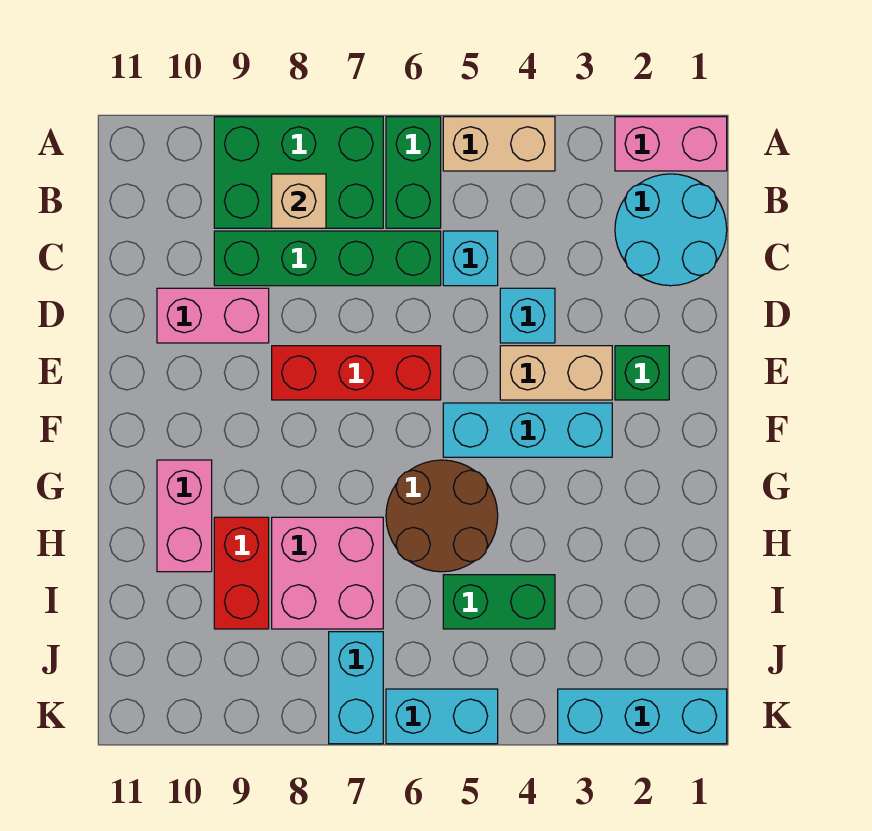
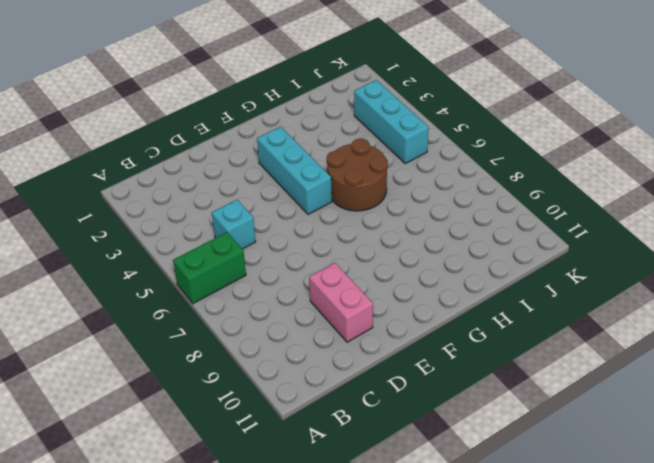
cyan 1x3 brick [354,80,429,163] -> cyan 1x3 brick moved to [558,689,727,744]
none -> pink 1x2 brick [615,117,727,171]
none -> tan 1x2 brick [443,117,555,171]
none -> green 2x3 brick [214,117,383,228]

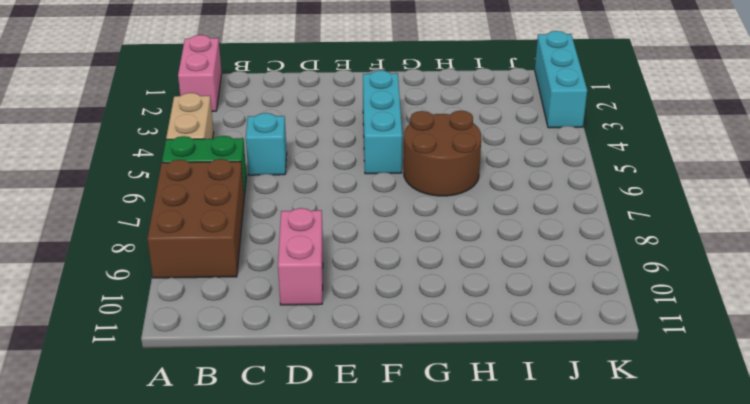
brown 2x3 brick [147,159,244,278] -> green 2x3 brick [214,117,383,228]
none -> cyan 2x2 round brick [615,174,727,286]
none -> green 1x4 brick [214,231,441,286]
none -> cyan 1x1 brick [500,288,555,343]

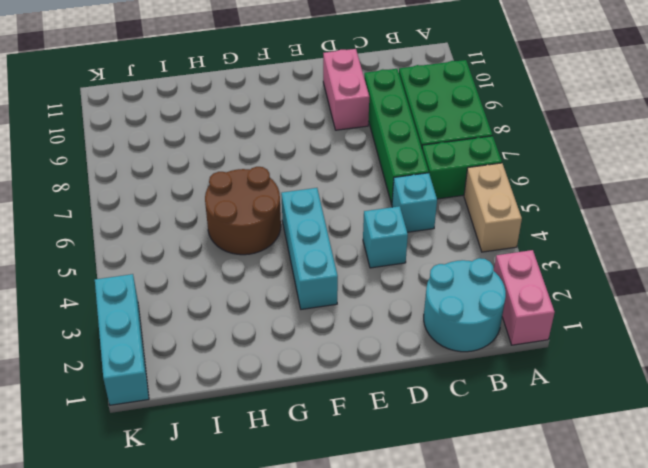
none -> green 1x1 brick [615,346,669,400]
none -> tan 1x2 brick [500,346,612,400]
none -> red 1x3 brick [272,346,441,400]

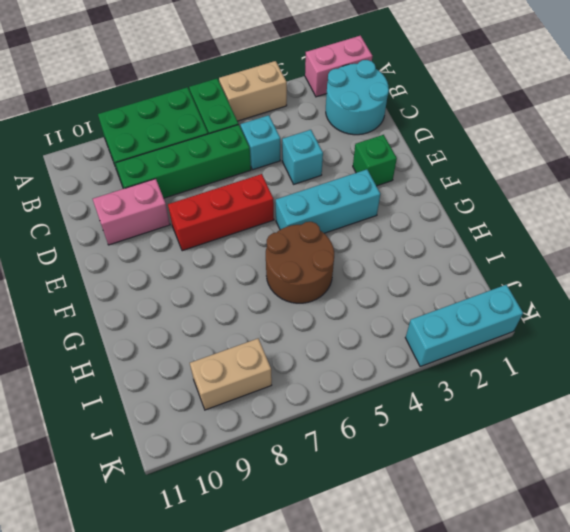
tan 1x2 brick [190,339,272,410] -> tan 1x2 brick moved to [500,346,612,400]
none -> pink 1x2 brick [157,460,212,572]
none -> pink 2x2 brick [272,517,383,629]
none -> red 1x2 brick [214,517,269,629]

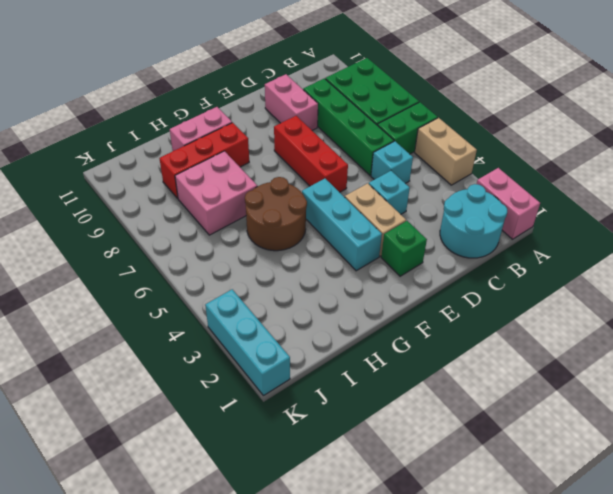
red 1x3 brick [159,123,249,198] -> red 1x2 brick [214,517,269,629]
none -> green 1x2 brick [443,575,555,629]
none -> cyan 1x2 brick [329,632,383,744]
none -> cyan 1x2 brick [386,689,498,744]

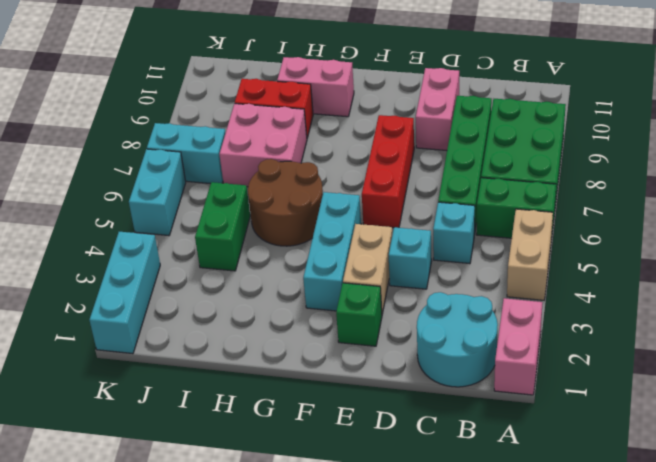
none -> tan 1x1 brick [272,174,326,228]

